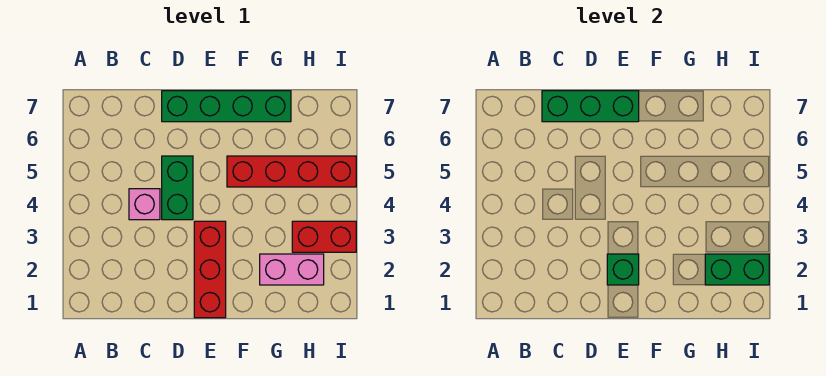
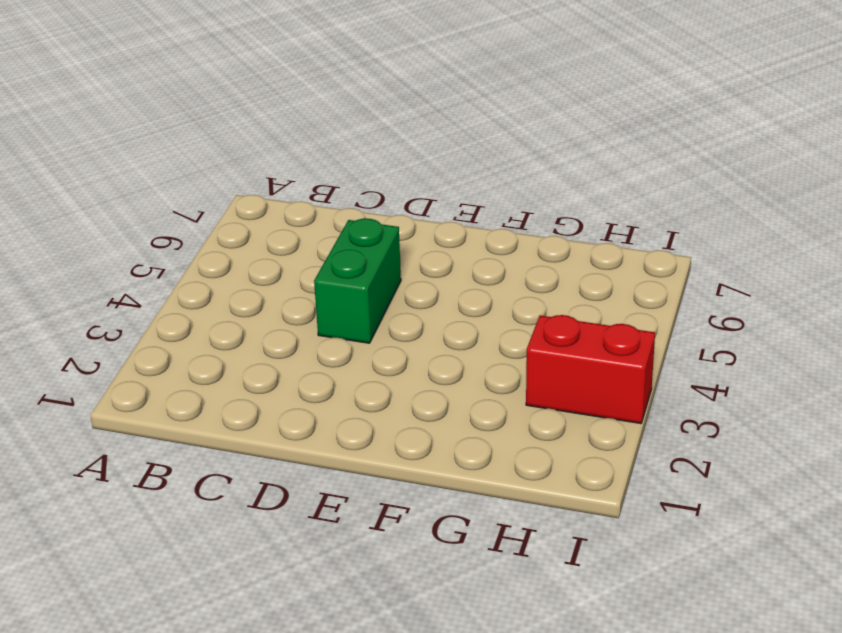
none -> pink 1x1 brick [129,189,160,220]
none -> green 1x4 brick [162,91,291,122]

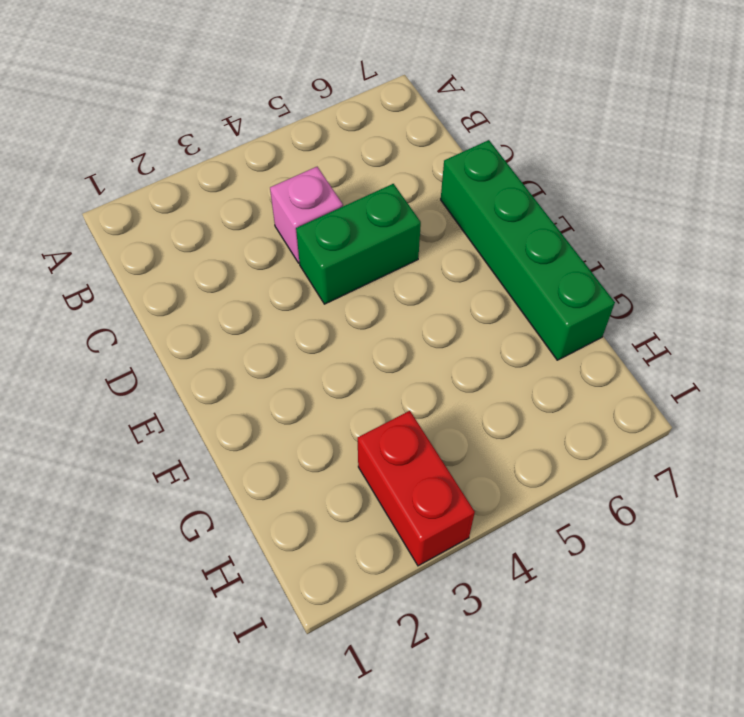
none -> red 1x3 brick [194,221,226,318]
none -> red 1x4 brick [227,156,356,187]

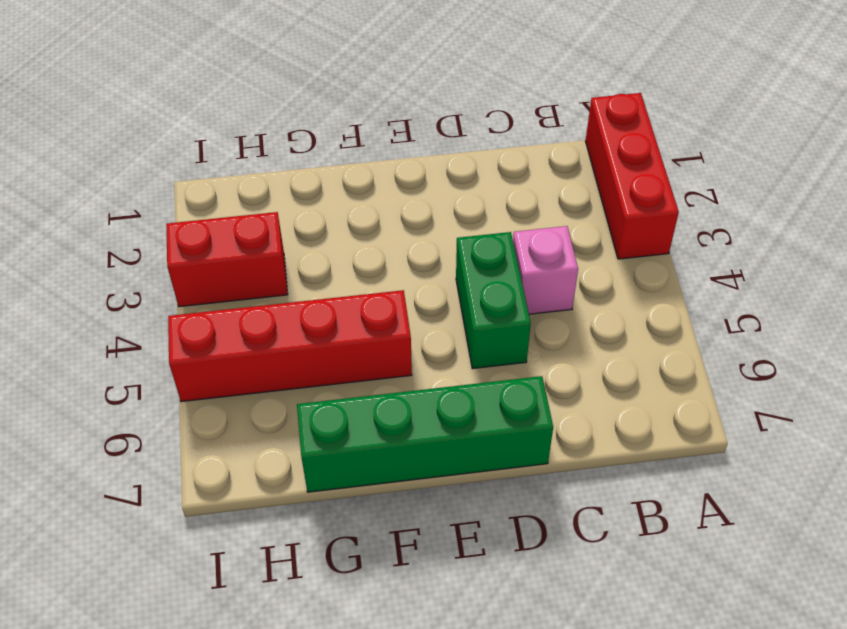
red 1x3 brick [585,93,679,259] -> red 1x3 brick moved to [194,221,226,318]
none -> pink 1x2 brick [260,254,324,285]
none -> green 1x3 brick [542,91,639,122]

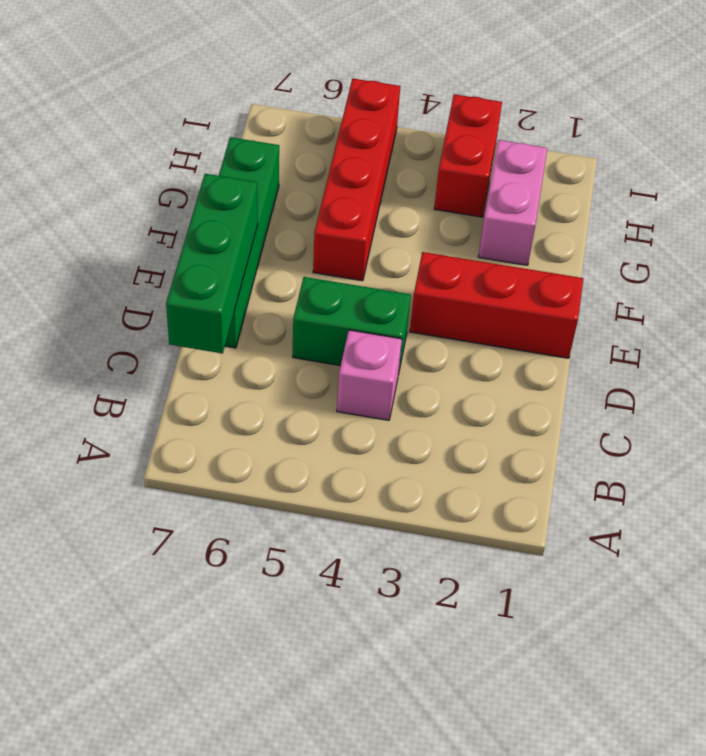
none -> green 1x1 brick [607,254,639,285]
none -> green 1x2 brick [705,254,769,285]

